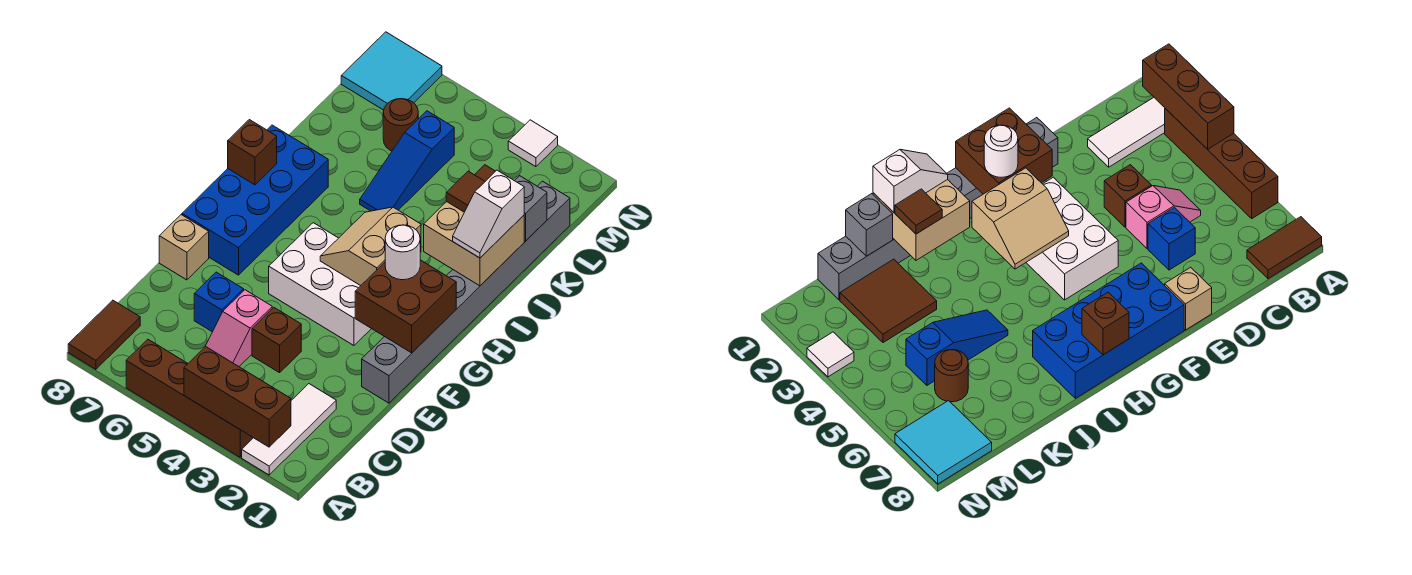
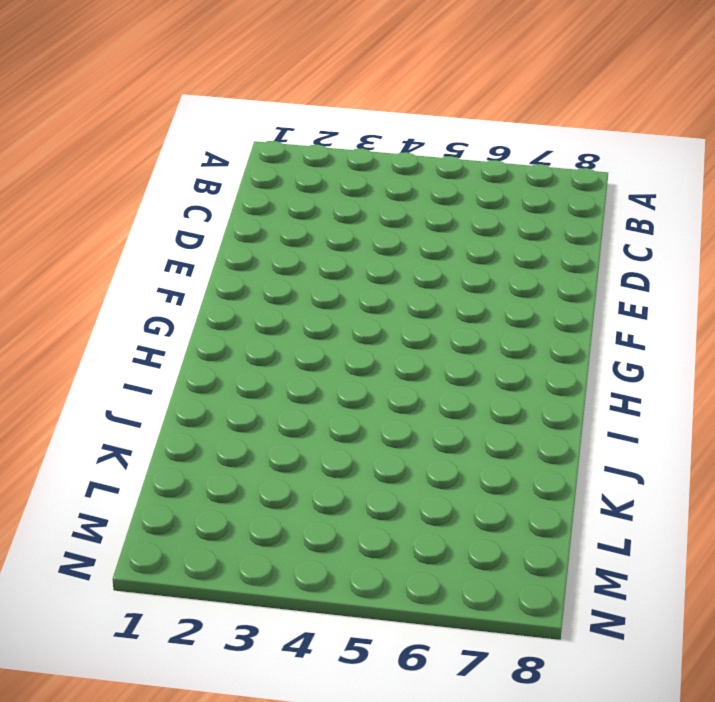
none -> white 1x3 tile [242,384,336,475]
none -> brown 1x4 brick [126,339,253,457]
none -> brown 1x2 tile [68,300,140,369]

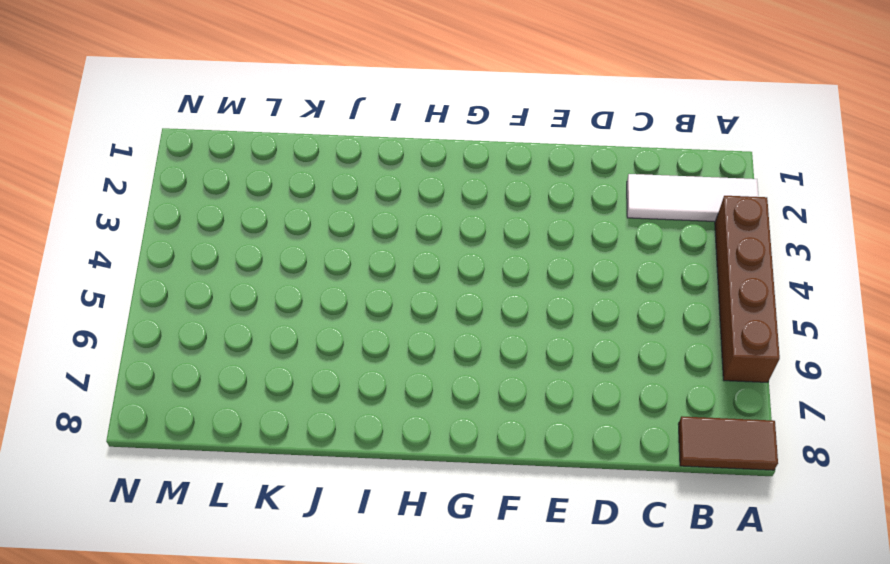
none -> pink 1x2 slope [206,290,272,366]
none -> brown 1x1 brick [252,308,301,373]
none -> blue 1x1 brick [194,272,244,332]

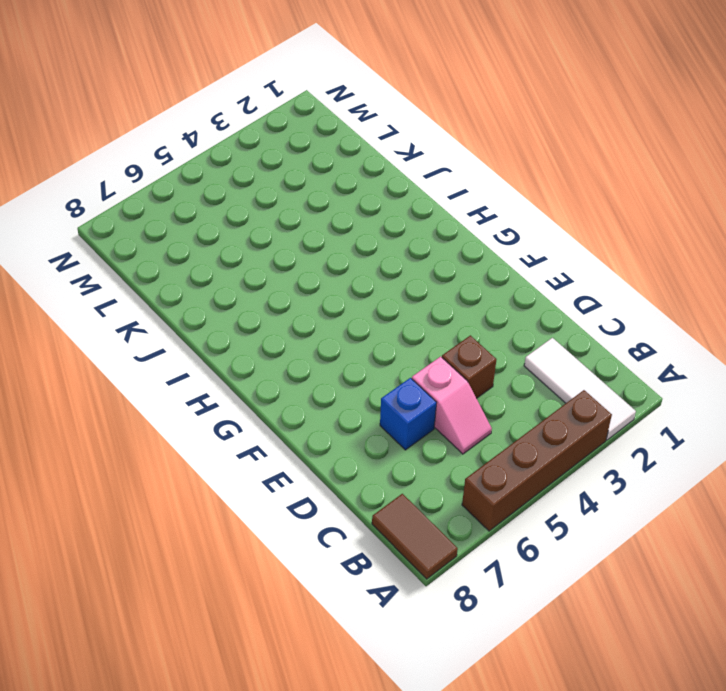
none -> grey 1x8 brick [362,181,570,403]
none -> tan 1x1 brick [159,215,209,280]
none -> white 2x3 brick [269,223,371,345]

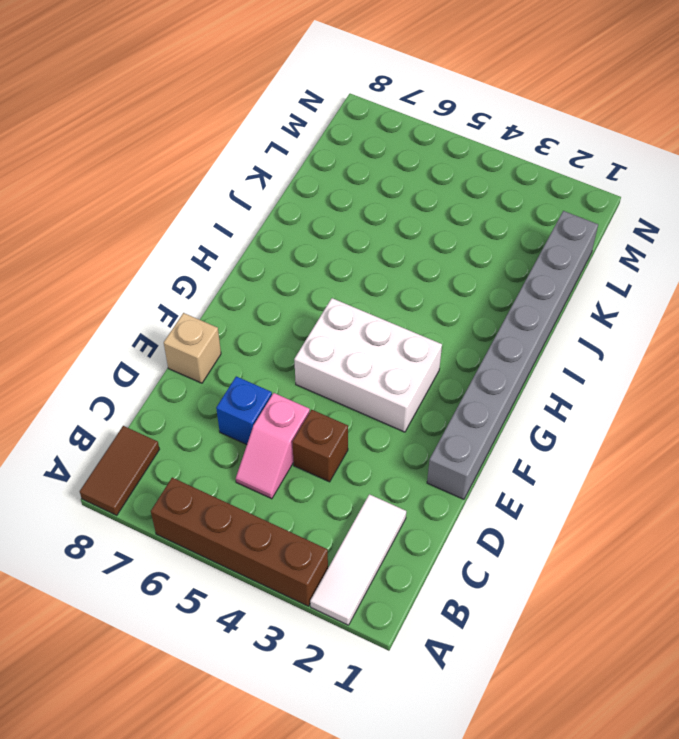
none -> blue 2x4 brick [182,125,328,275]
none -> blue 1x3 slope [360,111,454,211]
none -> brown 2x2 tile [840,259,937,343]

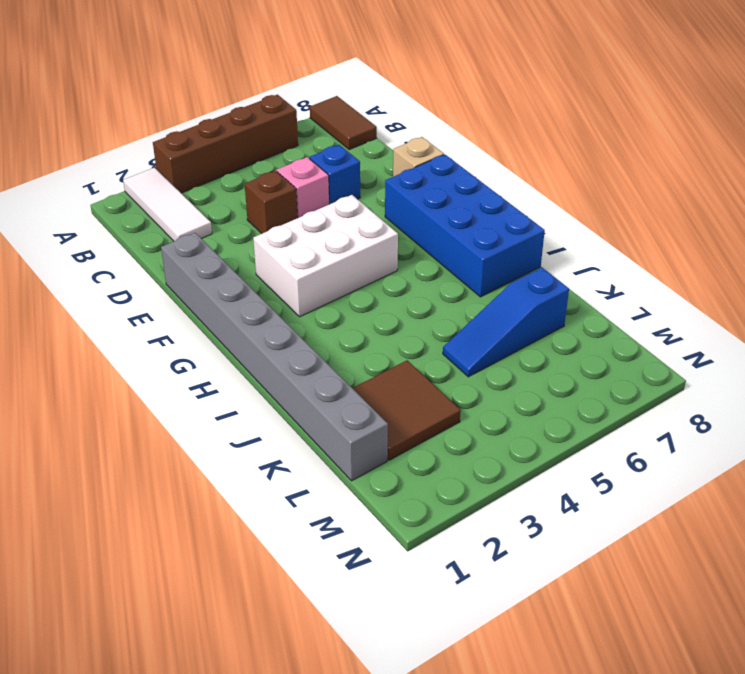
blue 1x3 slope [443,268,569,377] -> blue 1x3 slope turned to [360,111,454,211]
none -> brown 1x1 round brick [383,99,418,151]
none -> cyan 2x2 tile [341,32,442,110]
none -> white 1x1 tile [508,120,558,167]

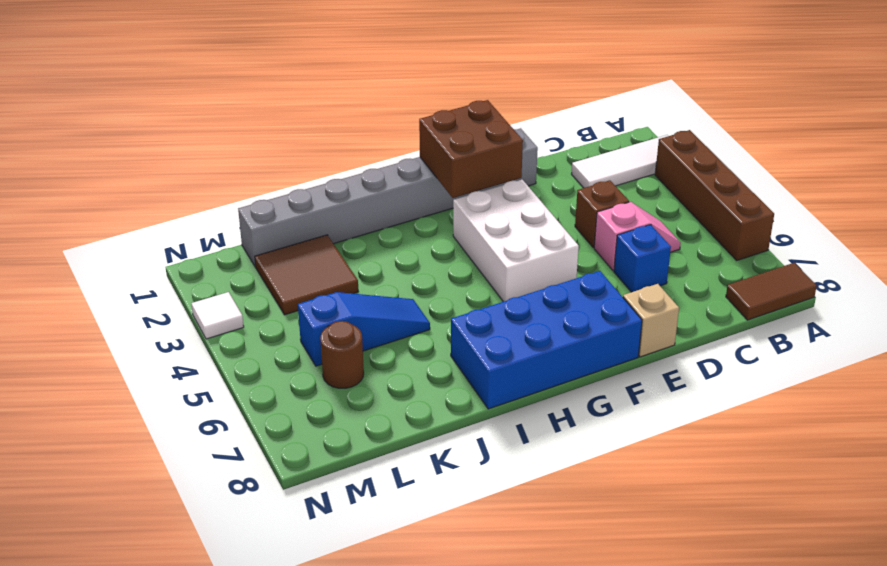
none -> cyan 2x2 tile [341,32,442,110]
none -> brown 1x3 brick [184,346,291,447]
none -> tan 2x2 slope [320,207,421,286]

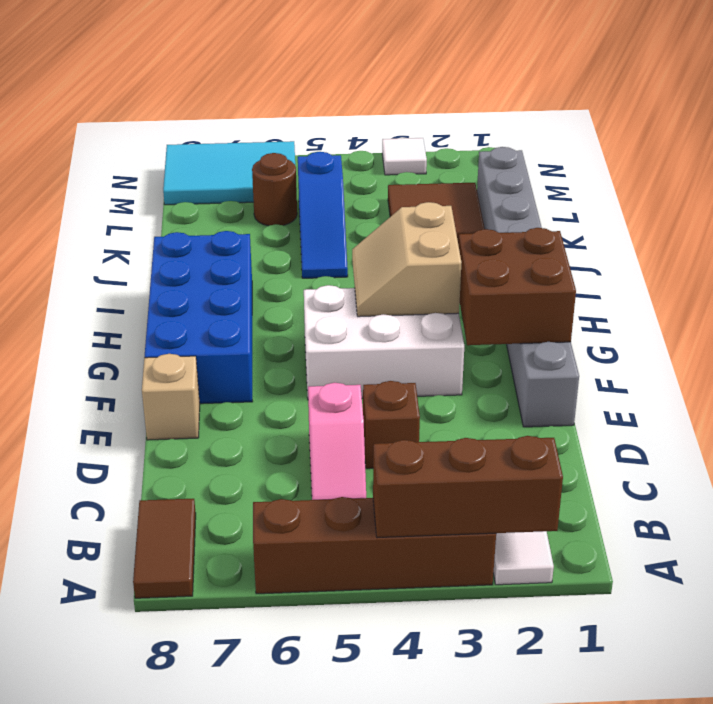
cyan 2x3 tile [163,141,295,205] -> cyan 2x2 tile [341,32,442,110]
none -> blue 1x1 brick [194,272,244,332]
none -> brown 1x1 brick [228,120,277,185]
none -> tan 2x2 brick [424,202,524,286]

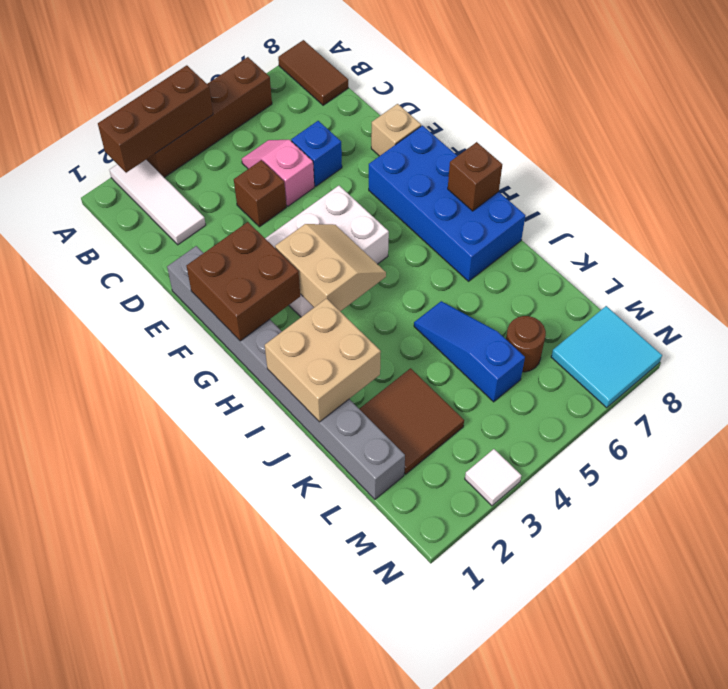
none -> grey 1x1 brick [515,176,547,241]
none -> white 1x1 round brick [385,225,420,280]
none -> white 1x2 slope [453,170,524,258]

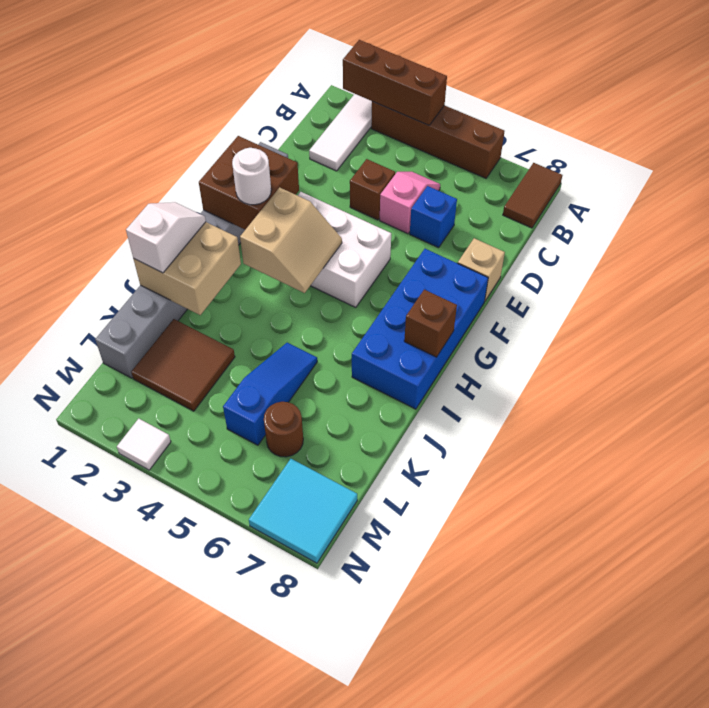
none -> grey 1x1 brick [515,176,547,241]
none -> brown 1x1 tile [446,171,485,212]

